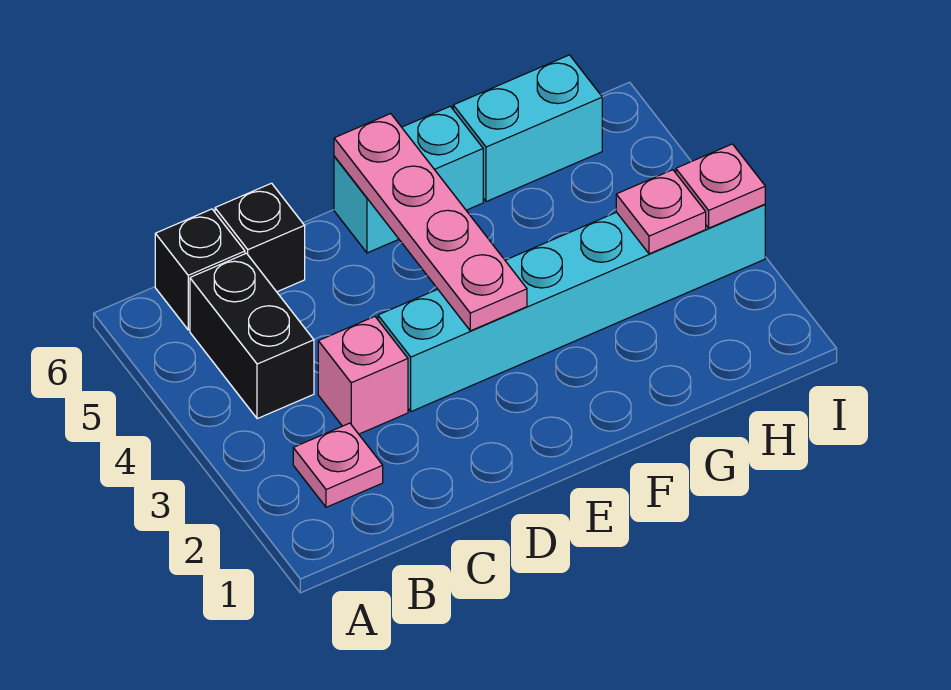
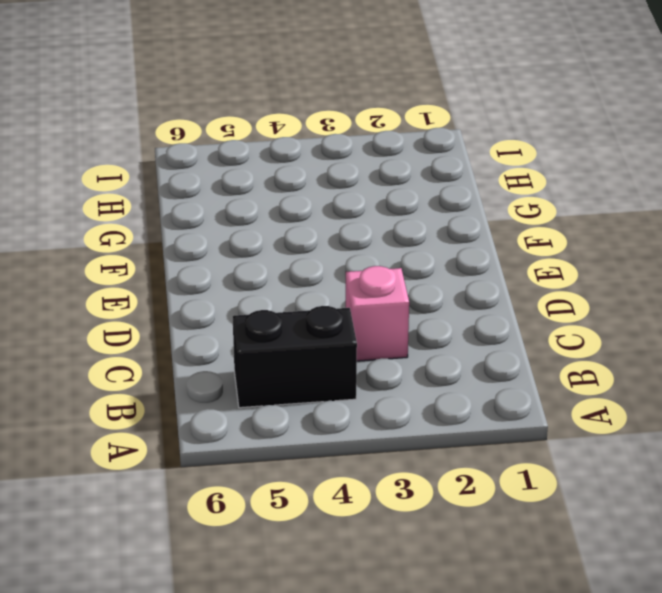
none -> pink 1x1 plate [293,423,383,507]
none -> black 1x1 brick [155,209,245,330]

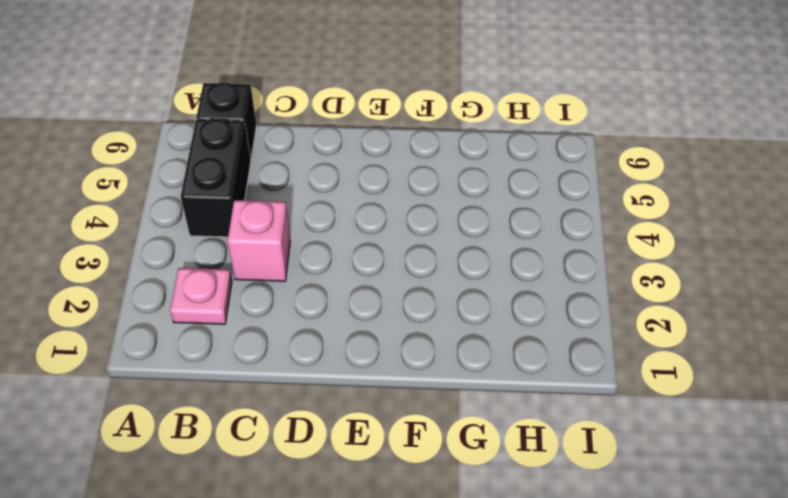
none -> black 1x1 brick [215,183,305,292]
none -> cyan 1x6 brick [378,204,765,412]

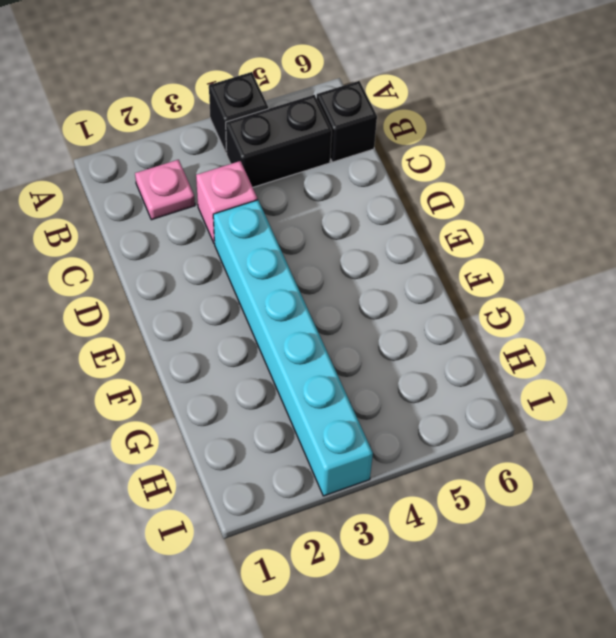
black 1x1 brick [209,72,268,153] -> black 1x1 brick moved to [215,183,305,292]
none -> cyan 1x2 brick [334,106,483,253]
none -> cyan 1x2 brick [453,55,602,202]

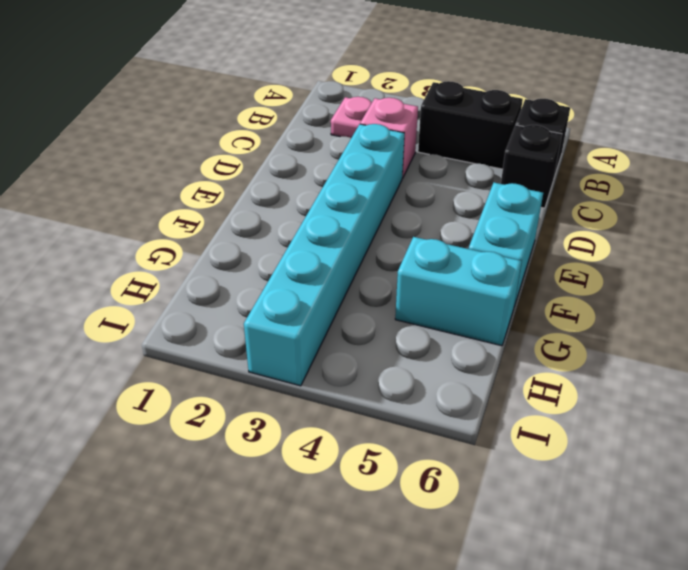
cyan 1x2 brick [395,237,522,346] -> cyan 1x2 brick turned to [453,55,602,202]
none -> pink 1x4 plate [334,114,527,331]
none -> pink 1x1 plate [616,170,706,254]

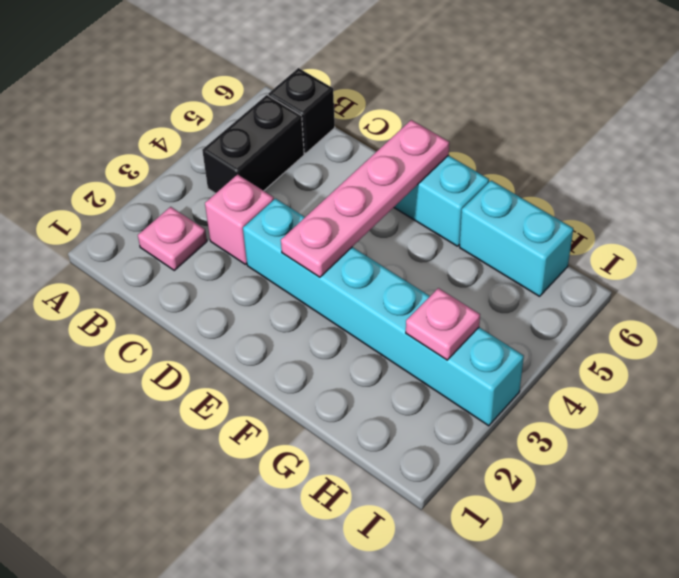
none -> black 1x1 brick [215,183,305,292]
none -> pink 1x1 plate [676,144,765,228]

